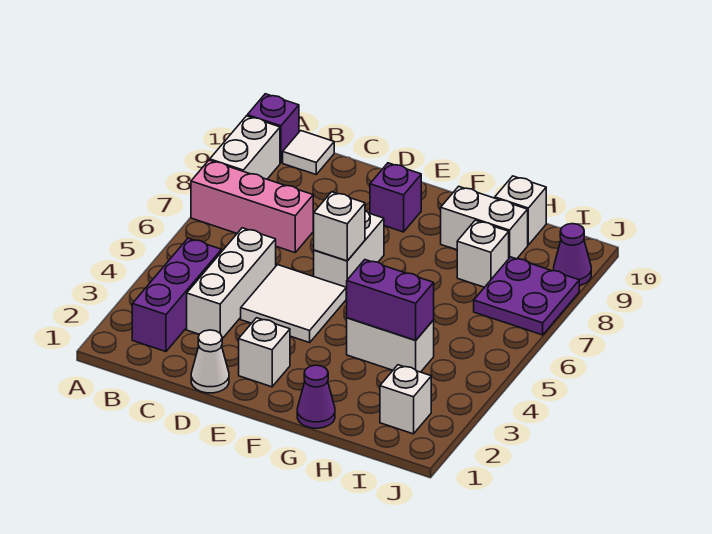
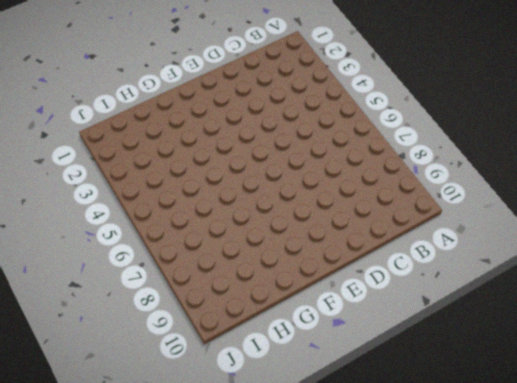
none -> pink 1x3 brick [191,160,313,253]
none -> white 1x2 brick [210,116,280,179]
none -> purple 1x1 brick [247,94,299,163]

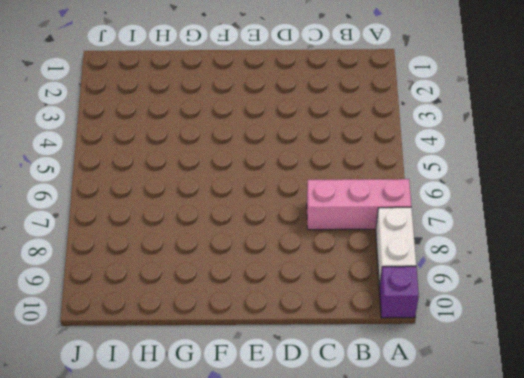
none -> purple 1x3 brick [132,238,222,352]
none -> white 1x1 tile [283,131,334,174]
none -> white 1x3 brick [187,228,276,339]

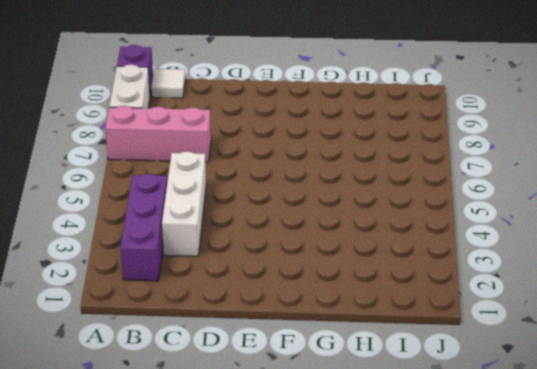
none -> white 1x1 cone [191,330,229,393]
none -> white 2x2 tile [241,265,346,343]
none -> white 1x1 brick [239,318,290,387]

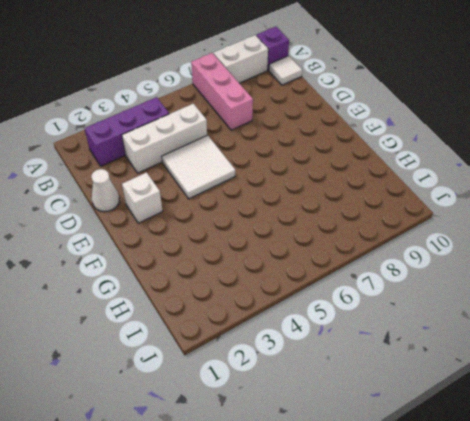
none -> white 1x2 brick [314,211,384,298]
none -> purple 1x1 brick [370,163,421,232]
none -> purple 1x1 cone [297,365,335,428]

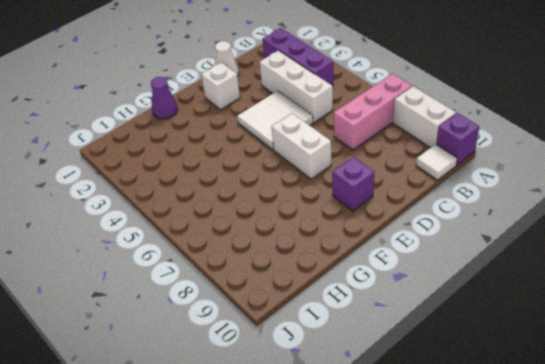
none -> white 1x2 brick [347,318,434,372]
none -> white 1x2 brick [441,186,528,259]
none -> white 1x1 brick [457,220,509,287]

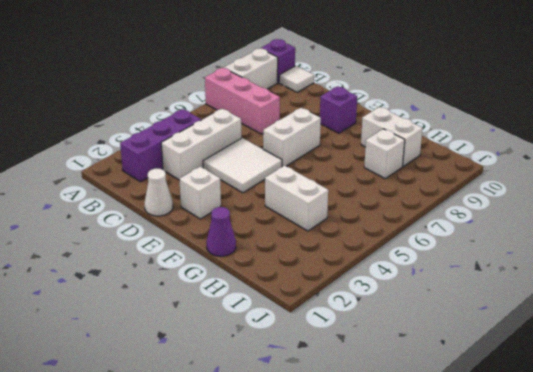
none -> white 1x1 brick [495,176,546,245]
none -> white 1x1 brick [380,365,431,434]
none -> purple 2x2 plate [474,257,579,335]

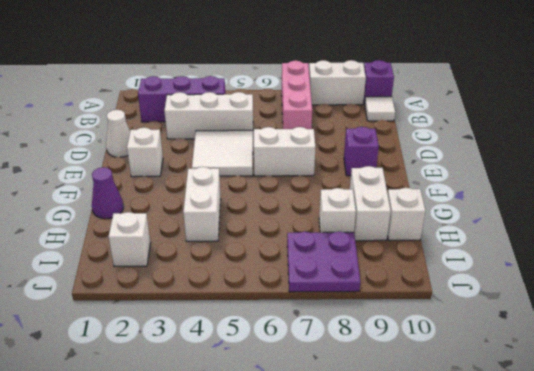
none -> purple 1x1 cone [554,224,591,286]
none -> white 1x1 brick [313,192,365,261]
none -> purple 1x2 brick [346,260,434,340]

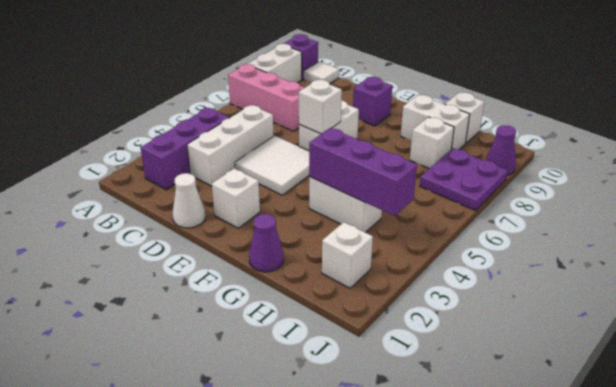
purple 1x3 brick [309,128,417,216] -> purple 1x2 brick [346,260,434,340]

